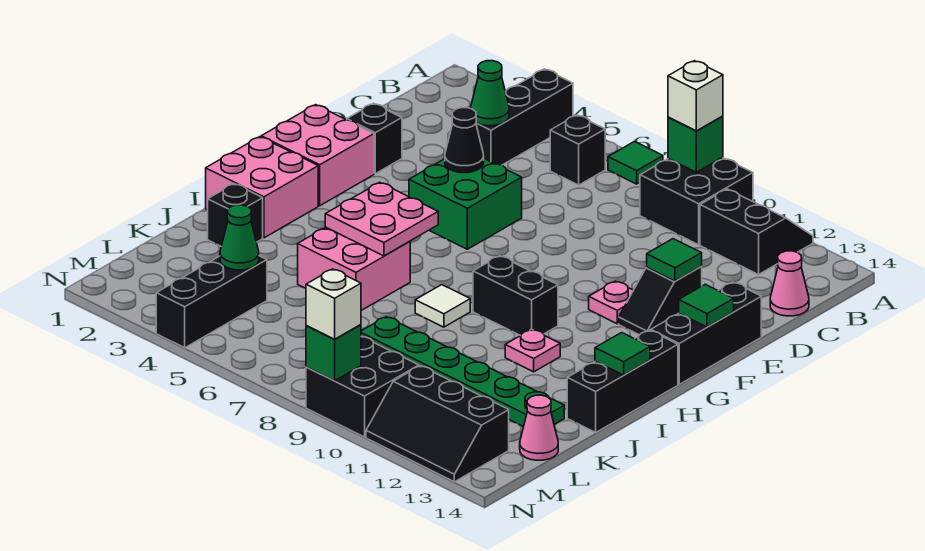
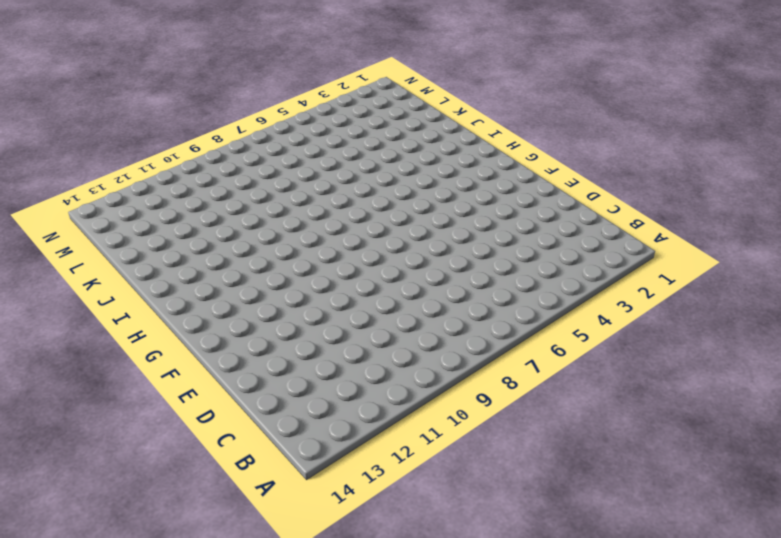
none -> black 1x3 brick [476,69,573,165]
none -> green 1x1 tile [608,142,663,184]
none -> black 2x2 brick [640,158,753,245]
none -> black 2x2 slope [700,189,813,275]

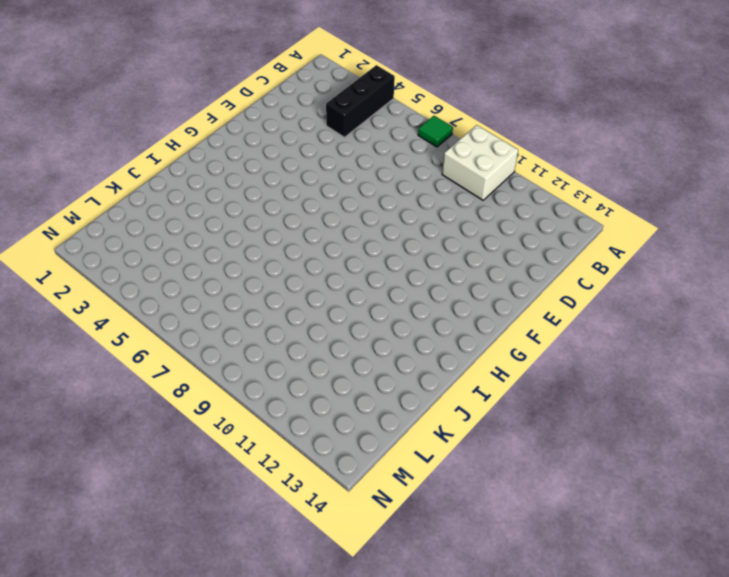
white 2x2 brick [442,125,518,200] -> black 2x2 brick [640,158,753,245]
none -> black 2x2 slope [700,189,813,275]
none -> black 1x1 brick [550,115,605,185]
none -> pink 1x1 cone [770,251,809,316]
none -> black 1x1 brick [347,103,402,174]

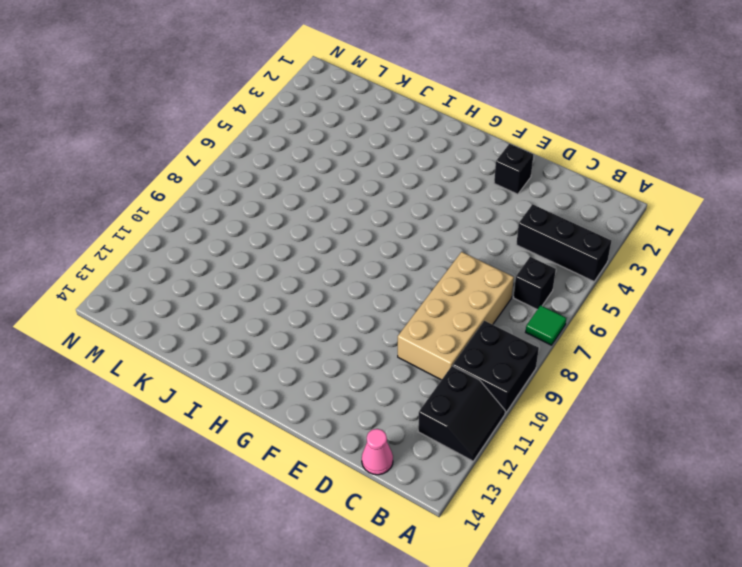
tan 2x4 brick [398,252,514,380] -> none
none -> green 2x2 brick [409,159,522,249]
none -> black 1x2 slope [619,267,702,335]
none -> black 1x3 brick [651,282,761,384]
none -> pink 2x2 brick [261,105,374,206]

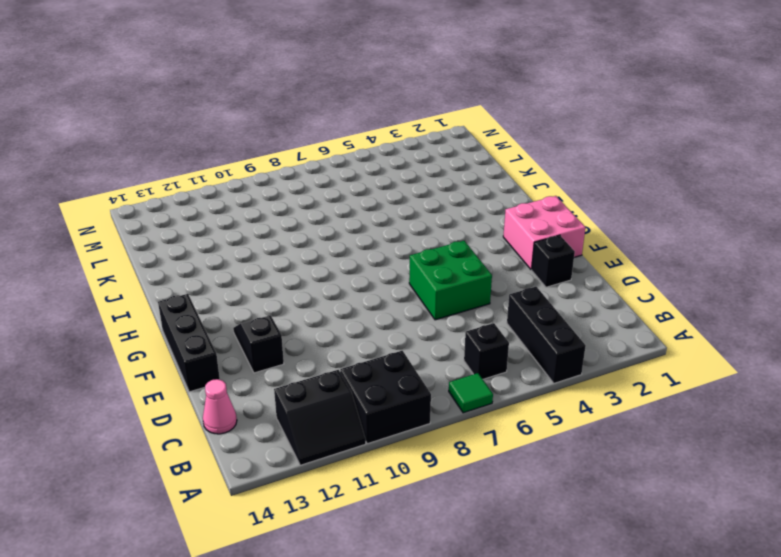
none -> pink 1x1 plate [589,281,633,324]
none -> pink 2x2 brick [206,137,318,238]
none -> black 1x2 brick [473,256,558,336]
none -> black 1x3 brick [567,330,678,432]

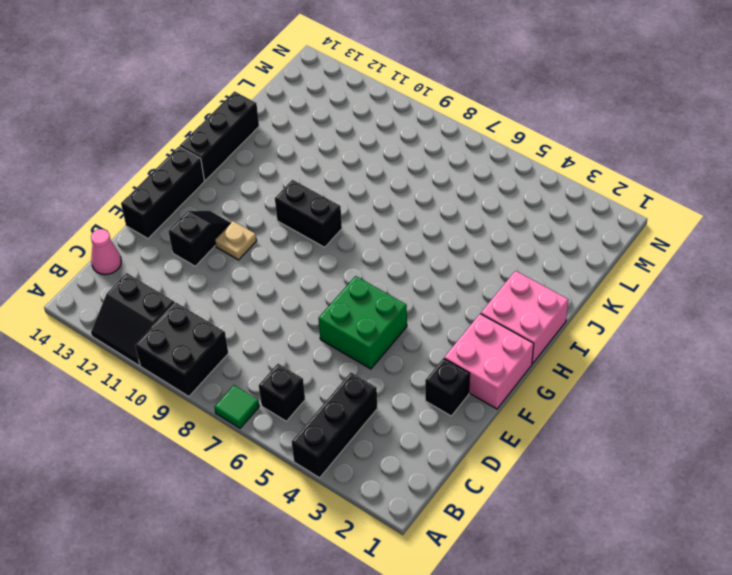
tan 1x1 plate [215,221,257,260] -> pink 1x1 plate [589,281,633,324]
none -> pink 2x2 brick [298,227,410,310]
none -> white 1x1 tile [415,285,470,327]
none -> pink 1x1 plate [505,329,560,372]
none -> black 1x1 brick [208,184,263,246]

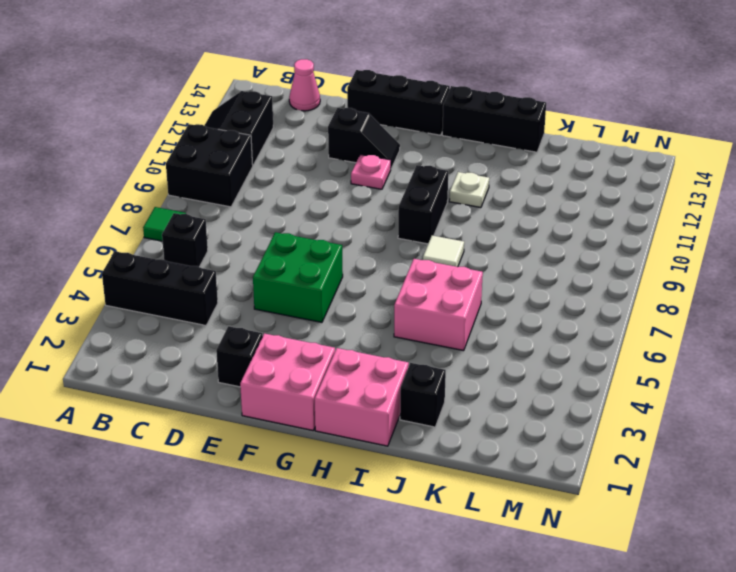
white 1x1 plate [449,172,489,208] -> pink 1x1 plate [505,329,560,372]
none -> green 1x6 plate [361,317,564,427]
none -> black 1x3 brick [156,256,267,348]
none -> pink 1x1 cone [520,395,558,460]
none -> black 2x2 brick [306,336,419,437]

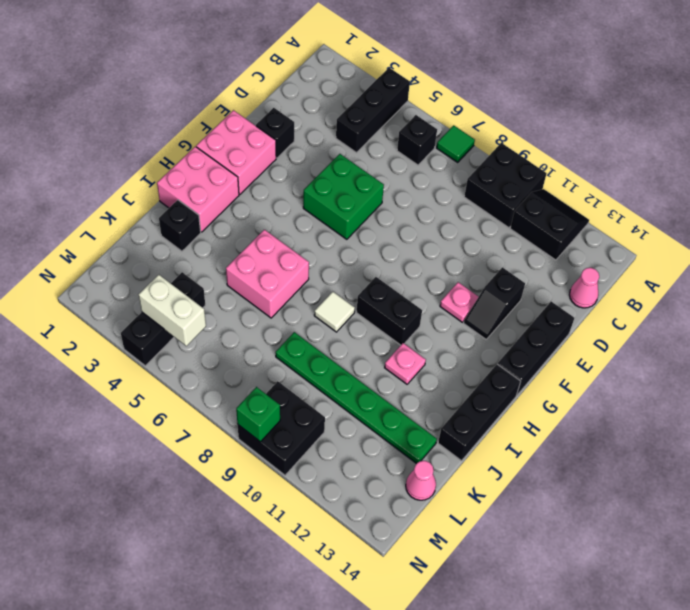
white 1x2 brick [139,275,206,346] -> none
none -> black 2x3 slope [366,366,509,482]
none -> green 1x1 brick [668,116,723,172]
none -> green 1x1 cone [471,61,509,126]
none -> black 1x1 cone [445,108,484,173]

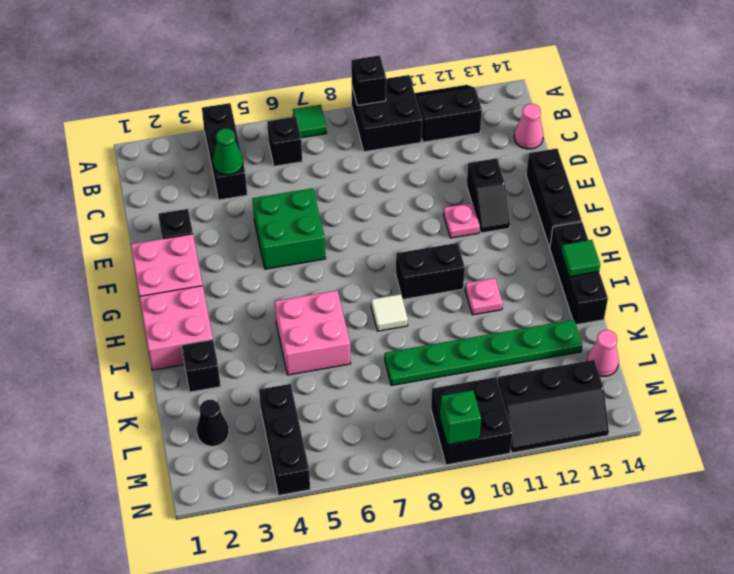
black 1x1 brick [351,55,386,105] -> green 1x1 brick [668,116,723,172]
black 1x1 cone [197,400,229,446] -> black 1x1 cone moved to [445,108,484,173]
none -> green 1x1 tile [647,239,702,281]
none -> green 1x1 tile [679,284,734,327]
none -> pink 2x2 plate [325,182,438,256]
none -> green 1x1 cone [220,205,259,270]

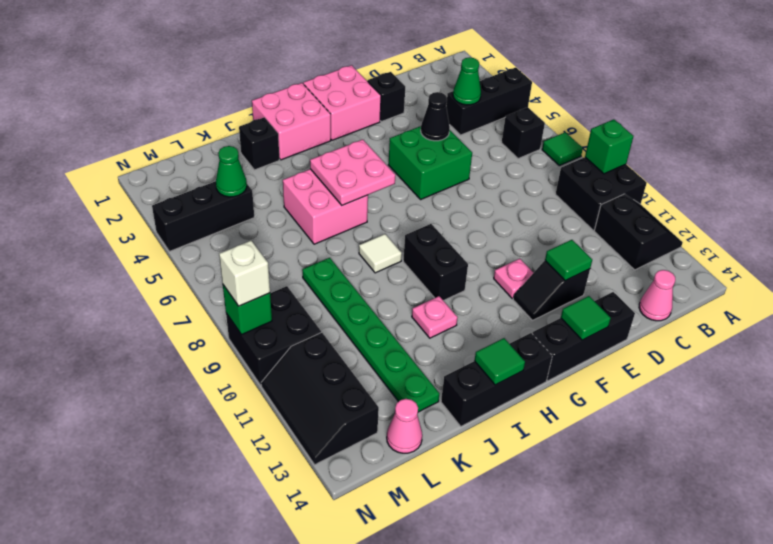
none -> white 1x1 brick [668,61,723,131]

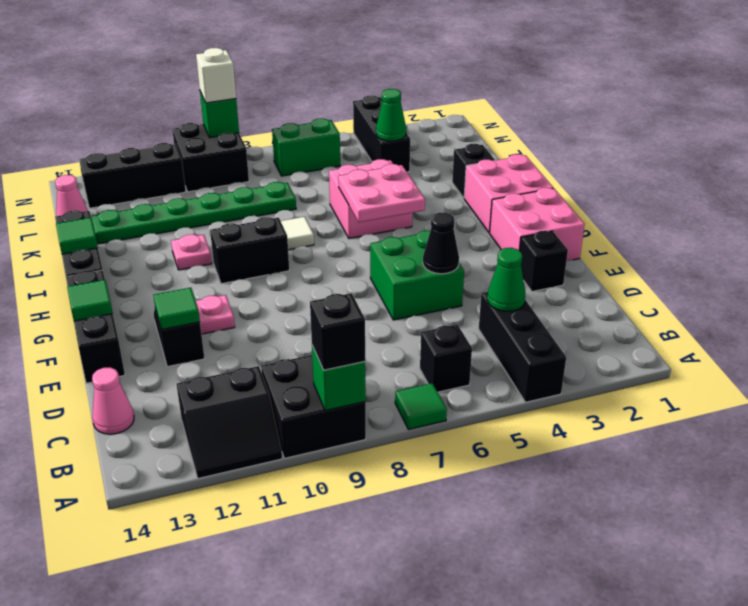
black 1x1 brick [310,293,365,370] -> white 1x1 brick [668,61,723,131]
green 1x2 brick [272,118,340,176] -> none

